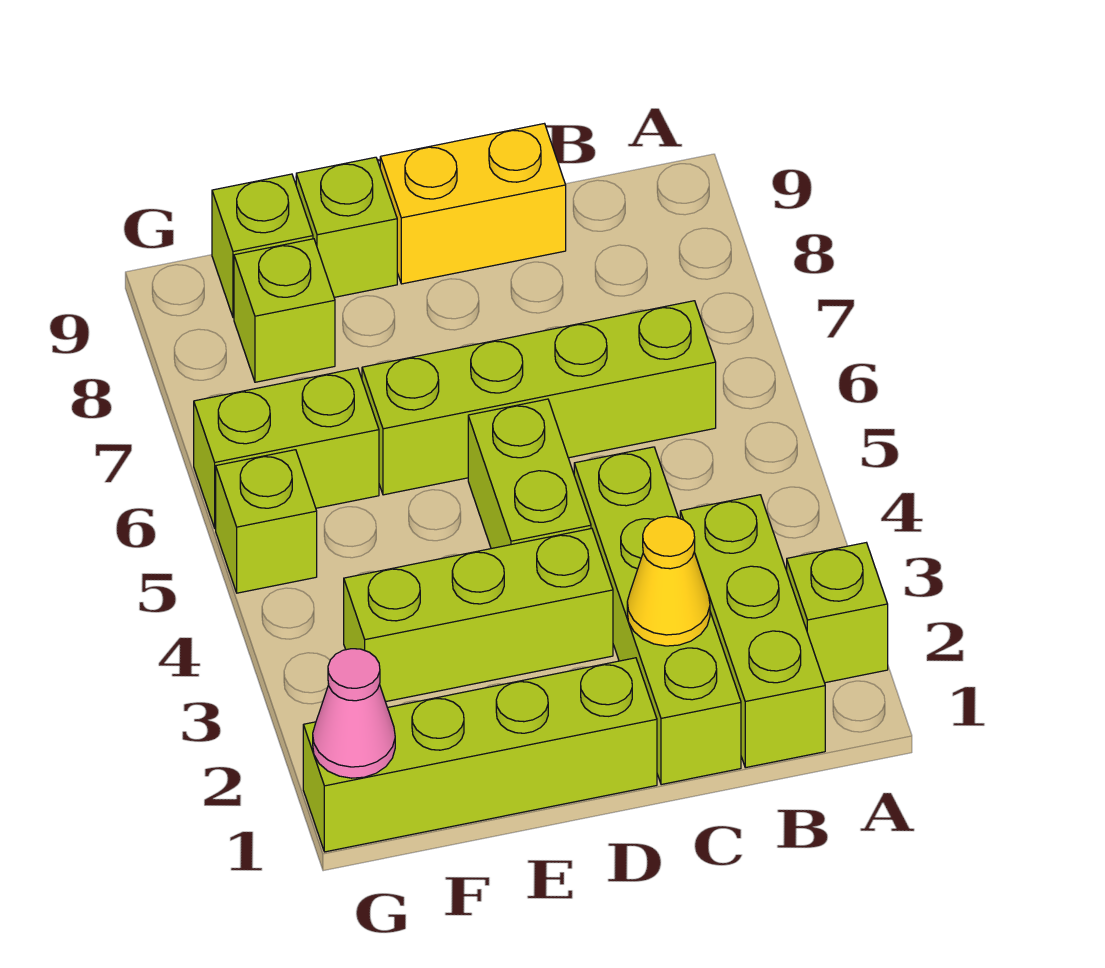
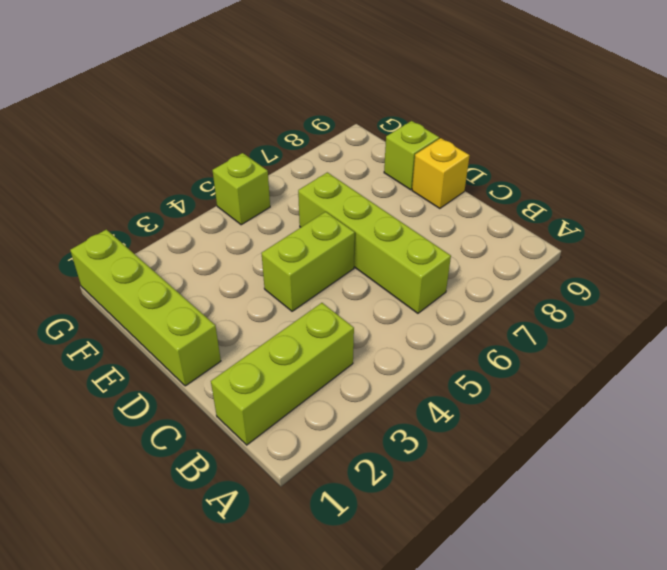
yellow 1x1 brick [412,138,470,209] -> yellow 1x2 brick [380,124,566,284]
none -> lime 1x1 brick [787,543,888,683]
none -> lime 1x4 brick [574,447,741,785]
none -> lime 1x3 brick [344,528,613,702]

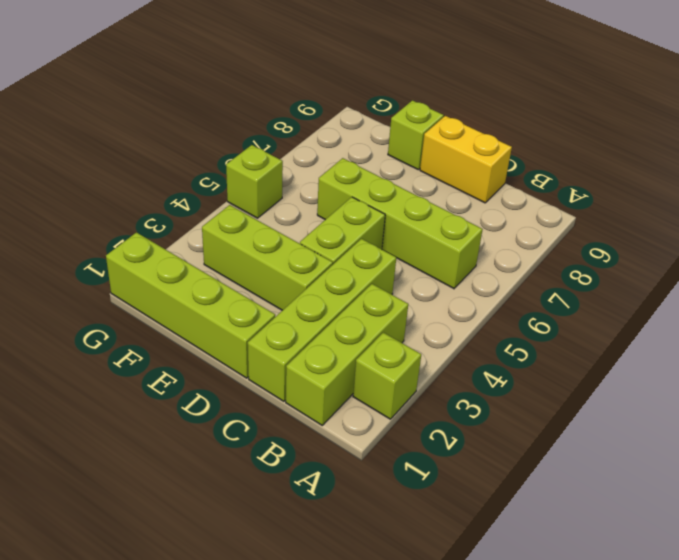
none -> lime 1x2 brick [194,368,379,528]
none -> lime 1x1 brick [234,239,335,382]
none -> lime 1x1 brick [212,174,313,318]

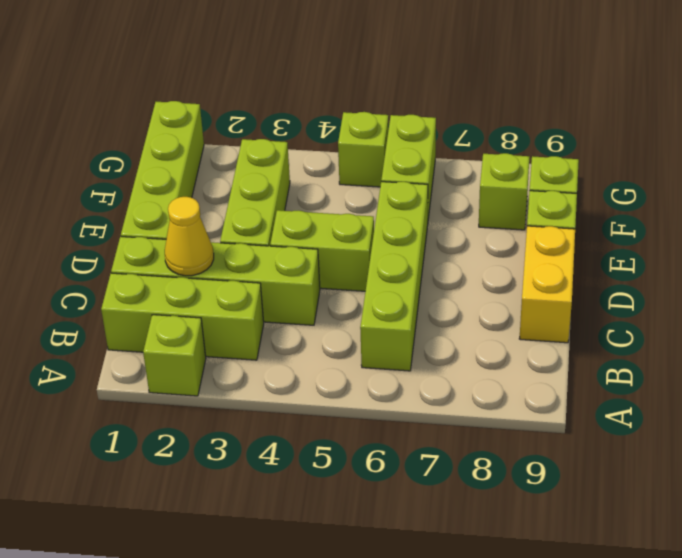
none -> pink 1x1 cone [313,649,395,778]

